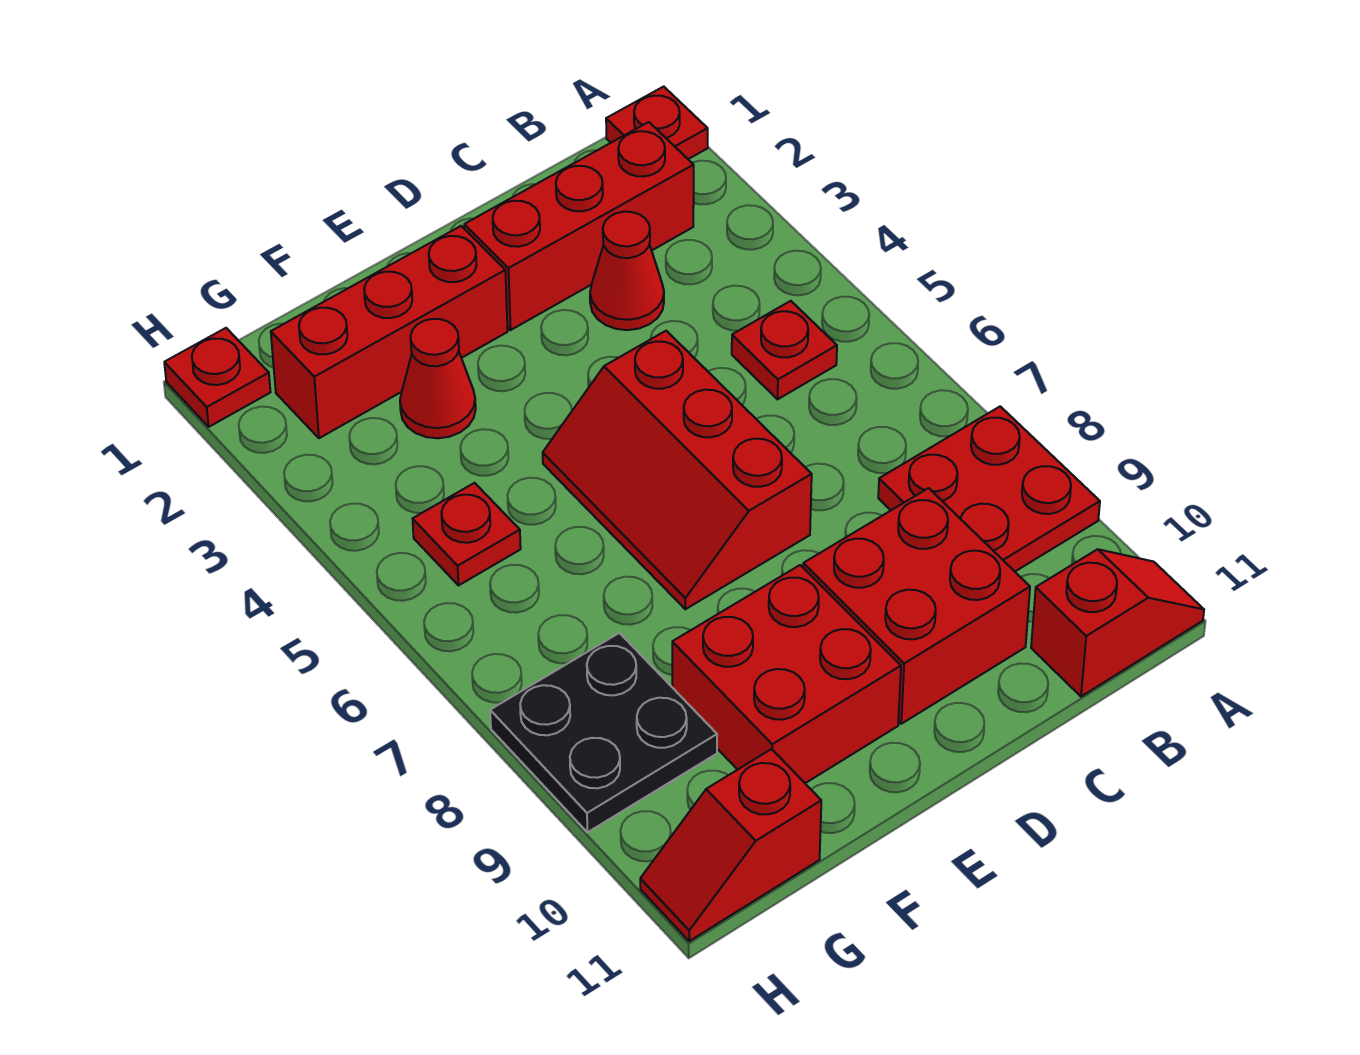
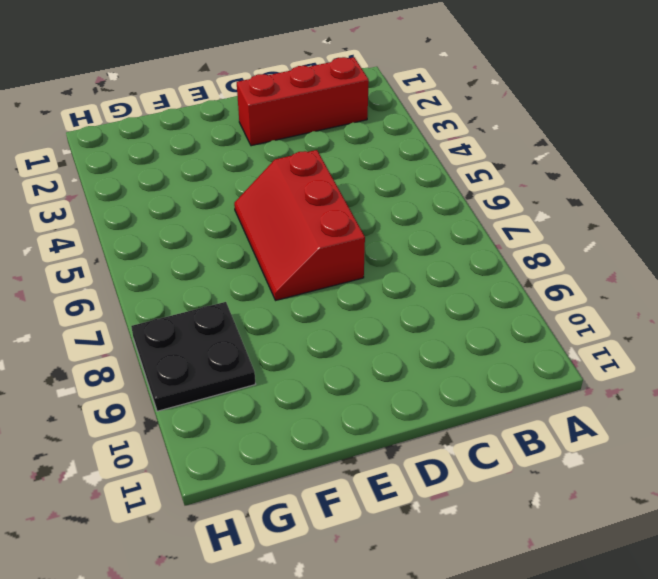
none -> red 1x1 plate [606,87,708,159]
none -> red 2x2 plate [878,406,1100,571]
none -> red 1x2 slope [1031,549,1204,696]

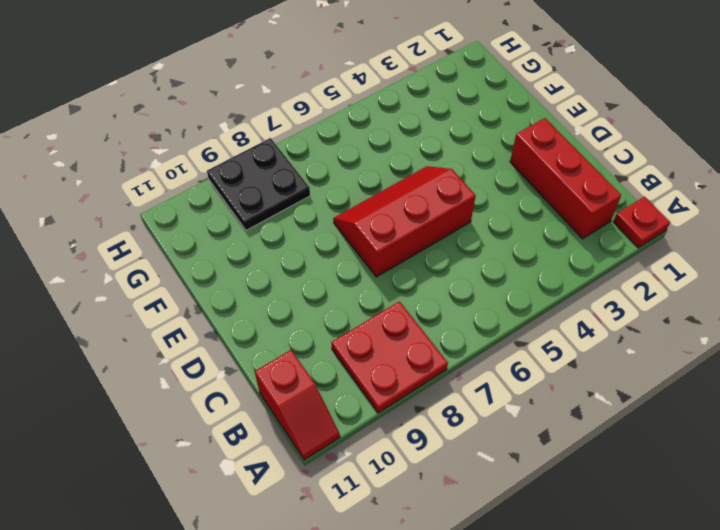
none -> red 1x1 plate [732,301,837,399]
none -> red 1x1 cone [590,212,664,330]
none -> red 2x2 brick [803,488,1030,724]

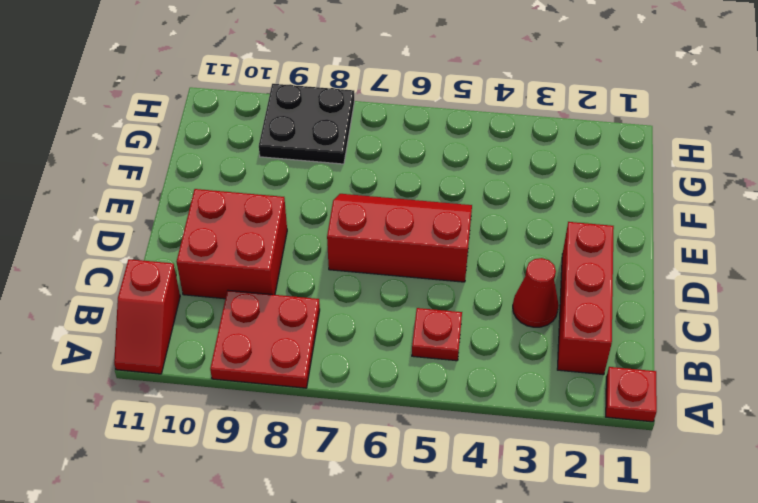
none -> red 1x3 brick [271,226,508,438]
none -> red 2x2 brick [672,565,901,783]
none -> red 1x1 cone [400,319,476,438]

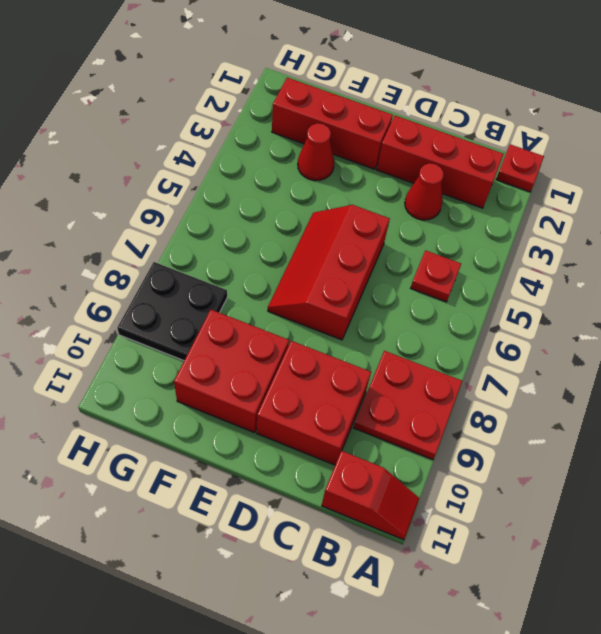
none -> red 1x1 plate [413,483,521,585]
none -> red 1x2 slope [640,749,821,941]
none -> red 1x1 plate [164,328,270,427]

